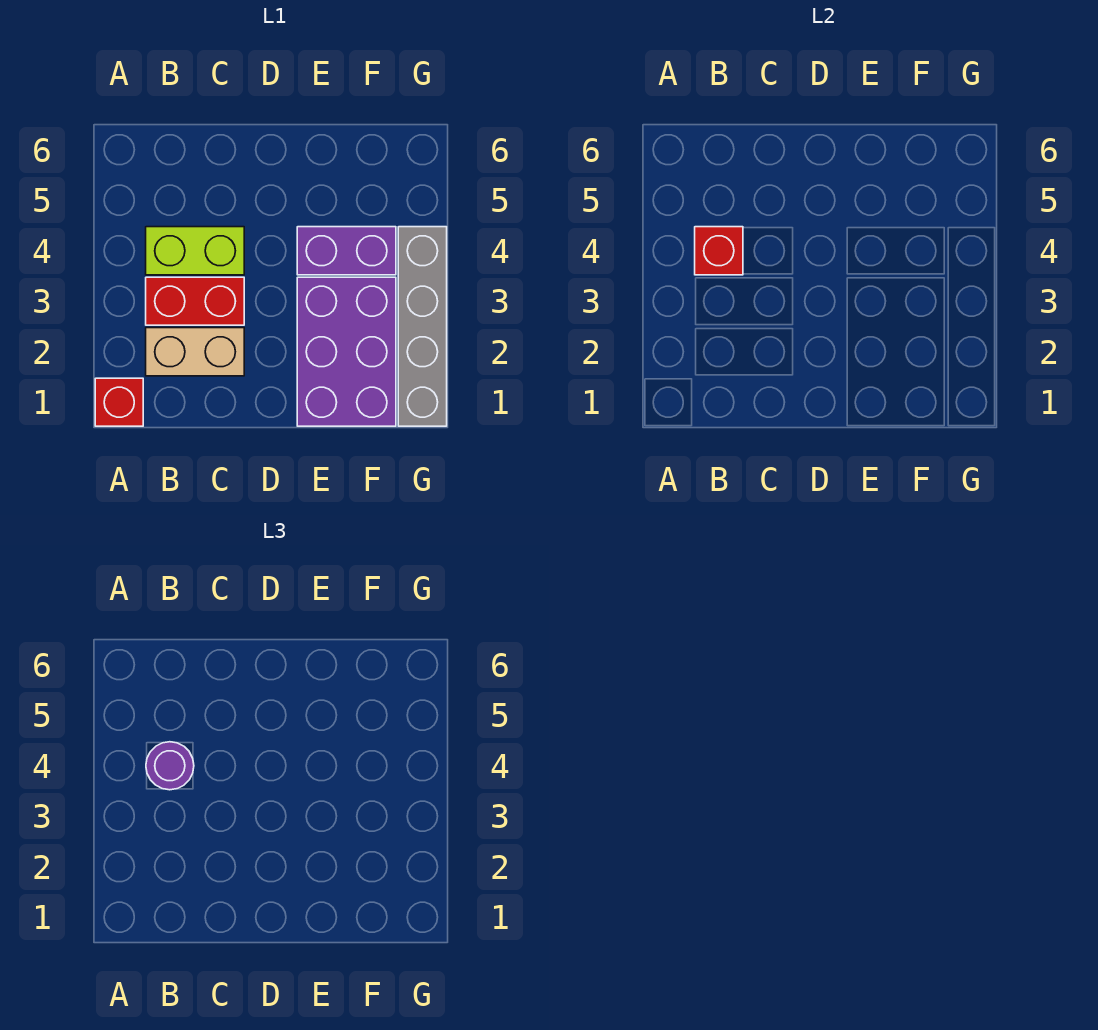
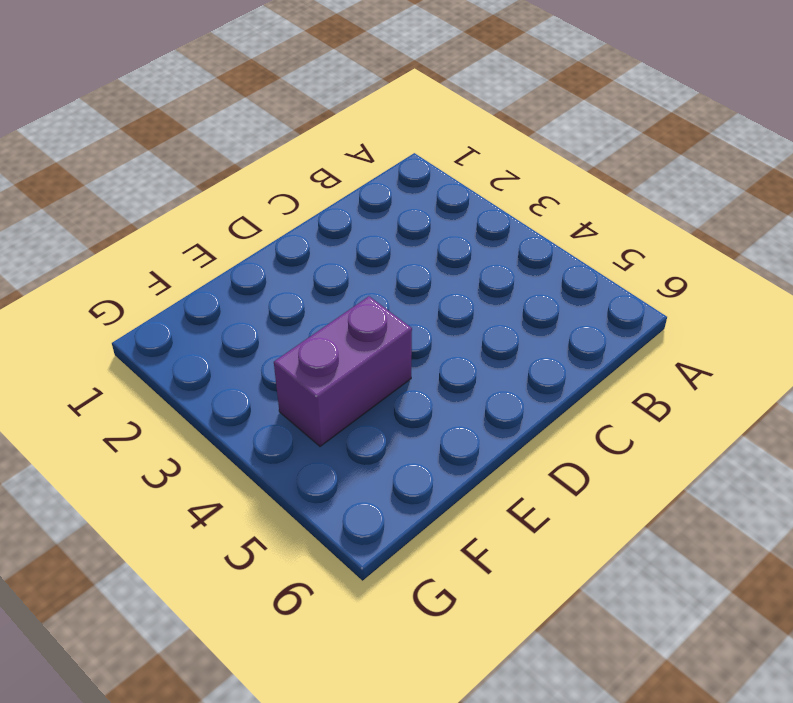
none -> red 1x1 brick [95,378,143,426]
none -> tan 1x2 brick [146,328,244,376]

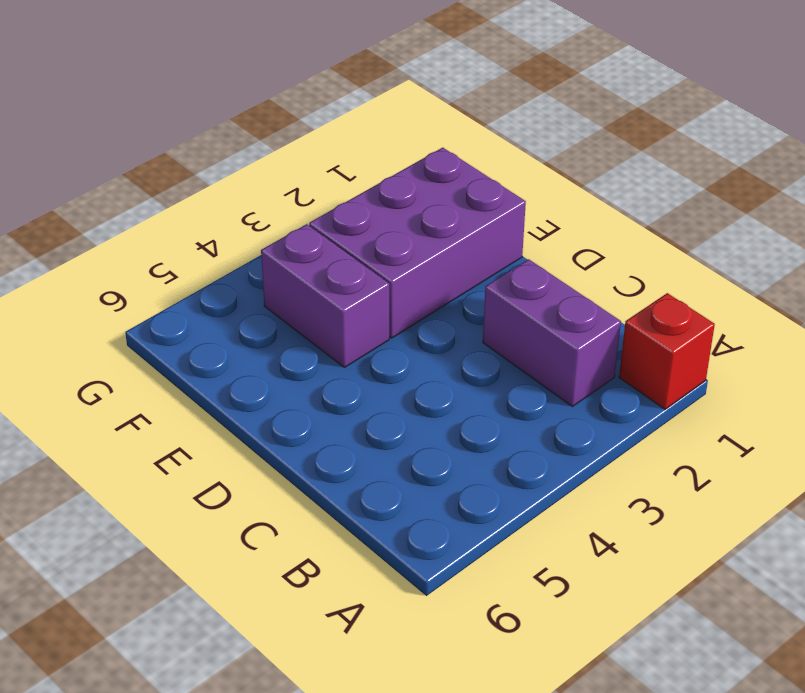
purple 1x2 brick [483,259,621,406] -> tan 1x2 brick [146,328,244,376]
none -> red 1x2 brick [146,277,244,325]
none -> lime 1x2 brick [146,227,244,275]

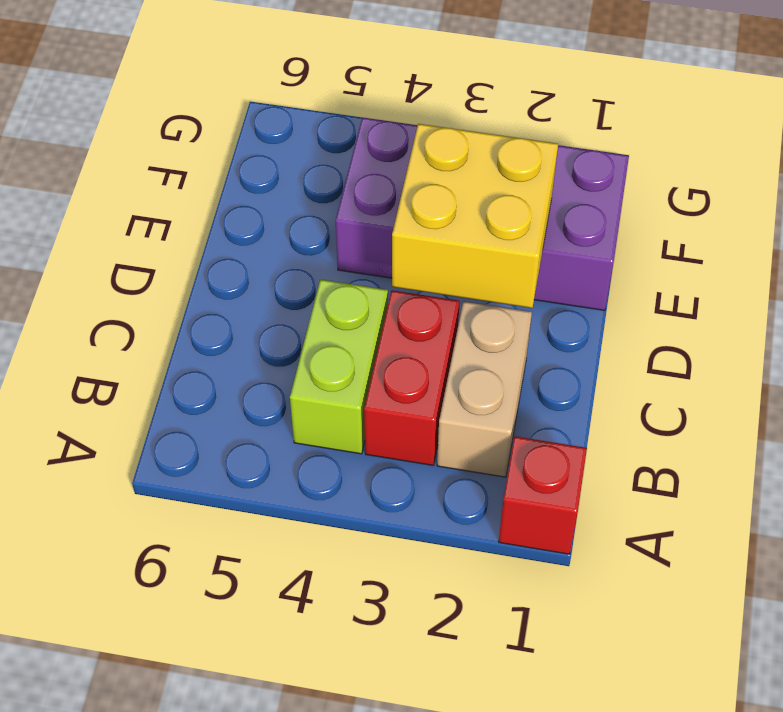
yellow 2x2 brick [392,124,558,308] -> none
none -> grey 1x4 brick [398,227,447,426]
none -> red 1x1 brick [695,227,743,275]

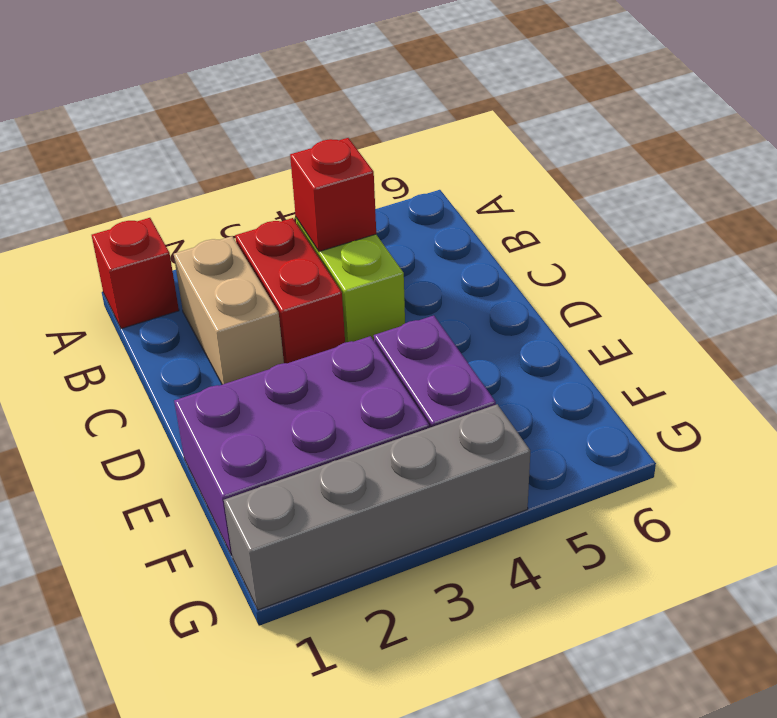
none -> purple 1x1 round brick [146,742,194,790]

